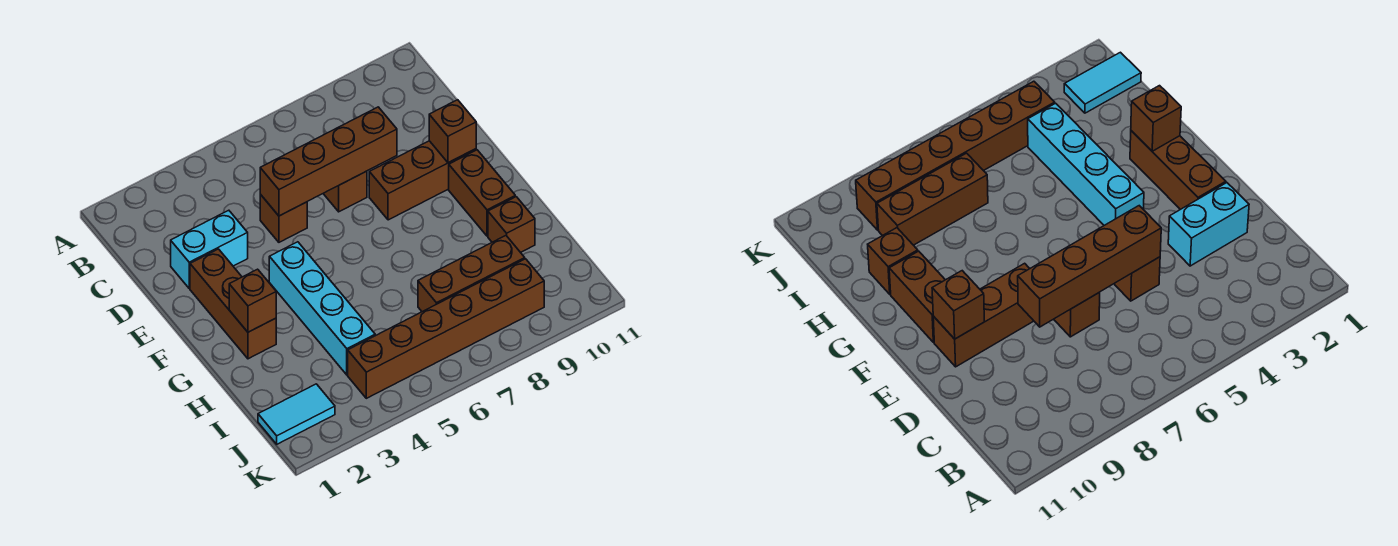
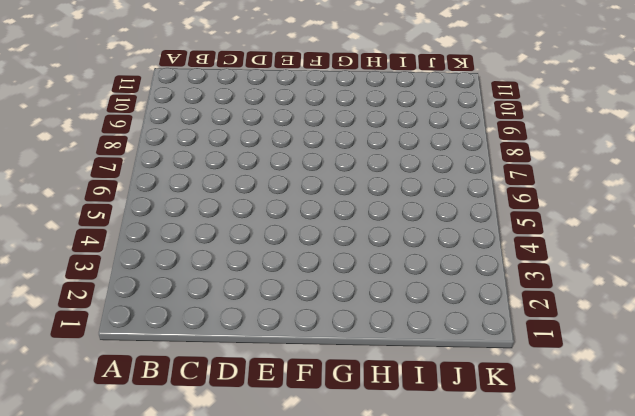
none -> cyan 1x2 brick [171,210,248,288]
none -> brown 1x1 brick [260,194,307,242]
none -> brown 1x1 brick [323,171,367,212]

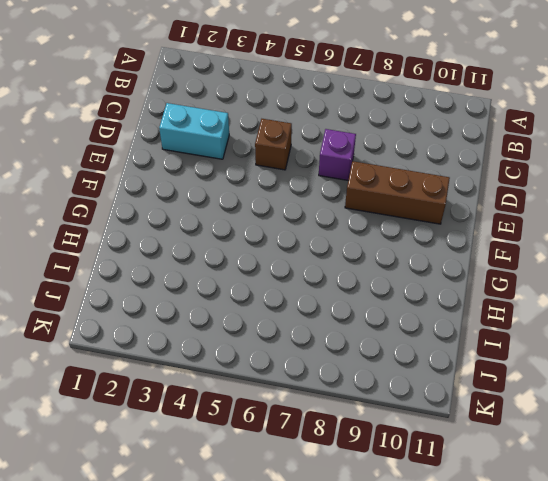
purple 1x1 brick [319,129,356,180] -> brown 1x1 brick [323,171,367,212]
none -> brown 1x3 brick [190,249,276,359]
none -> cyan 1x4 brick [269,242,375,375]
none -> brown 1x2 brick [449,150,515,236]

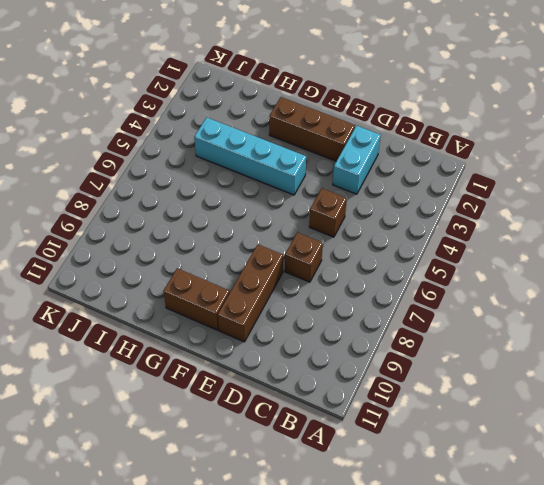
none -> brown 1x1 brick [488,197,535,252]
none -> brown 1x3 brick [418,236,525,312]
none -> cyan 1x2 tile [258,384,335,444]

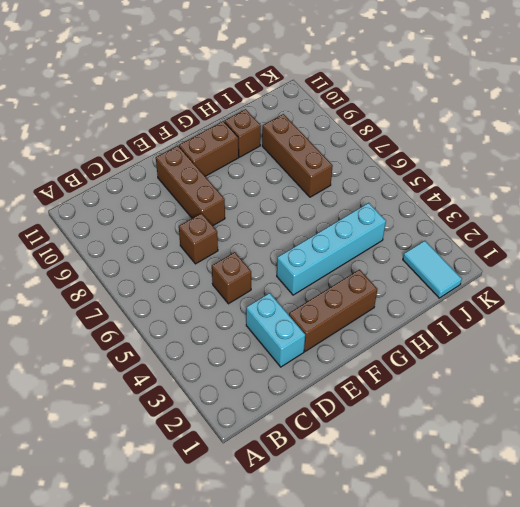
none -> brown 1x6 brick [348,259,544,398]
none -> brown 1x4 brick [260,107,397,216]
none -> brown 1x1 brick [429,100,476,163]

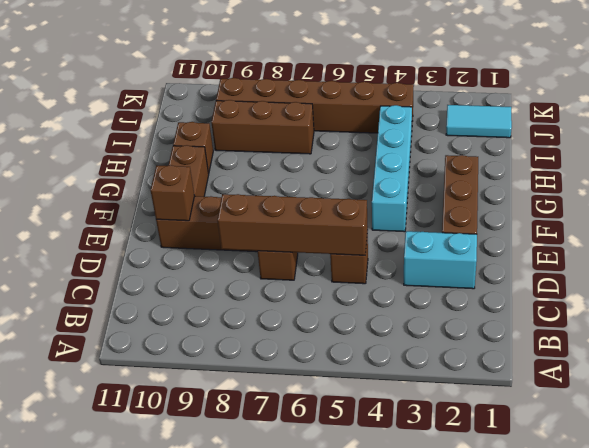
none -> brown 1x1 brick [229,269,276,332]

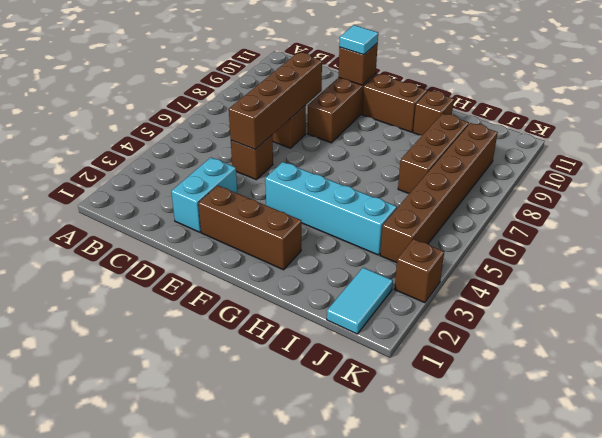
cyan 1x1 tile [339,25,378,55] -> none
brown 1x1 brick [394,239,444,303] -> brown 1x1 brick moved to [229,269,276,332]

